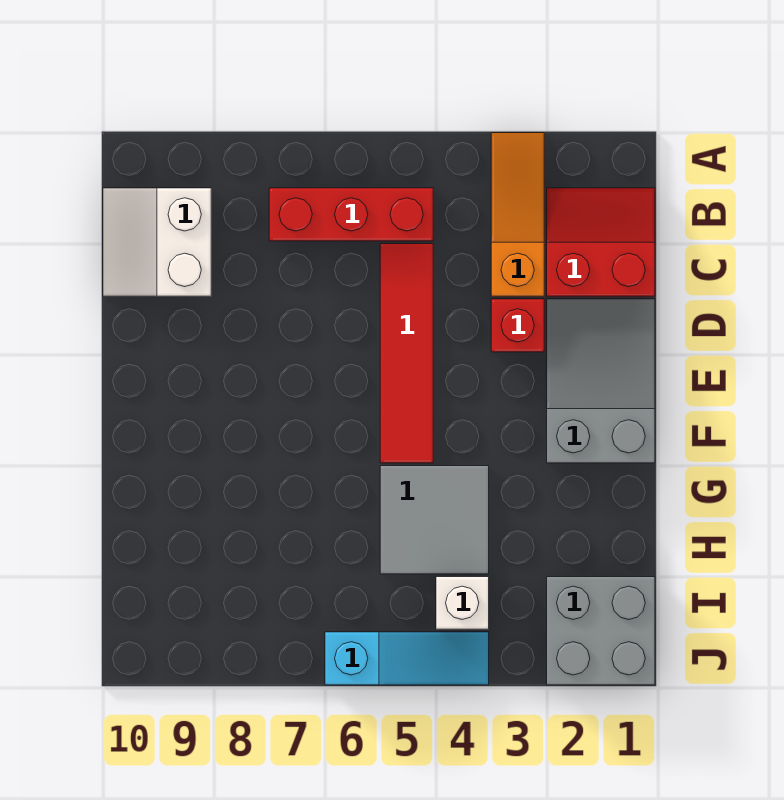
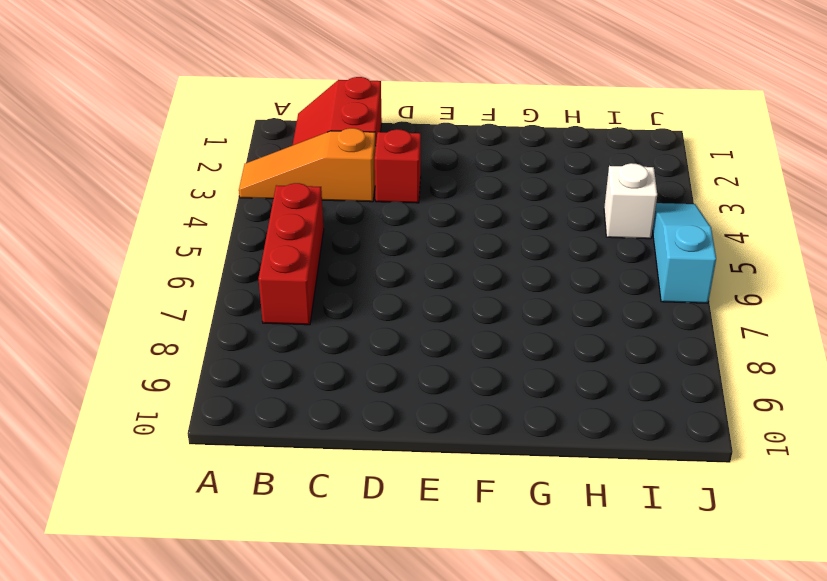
none -> white 2x2 slope [103,188,211,296]
none -> red 1x4 tile [380,244,433,463]

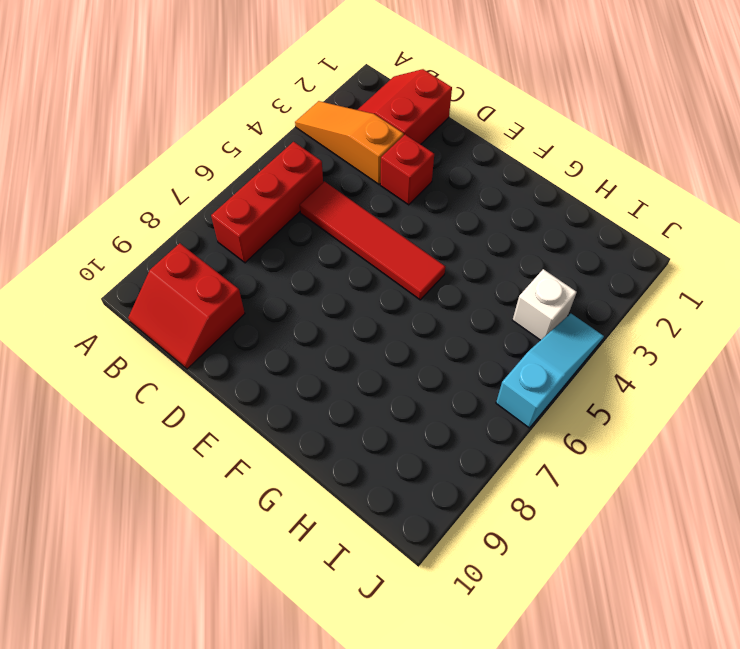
red 2x2 slope [128,243,245,369] -> white 2x2 slope [103,188,211,296]
none -> grey 2x3 slope [547,299,655,463]
none -> grey 2x2 tile [380,466,489,574]

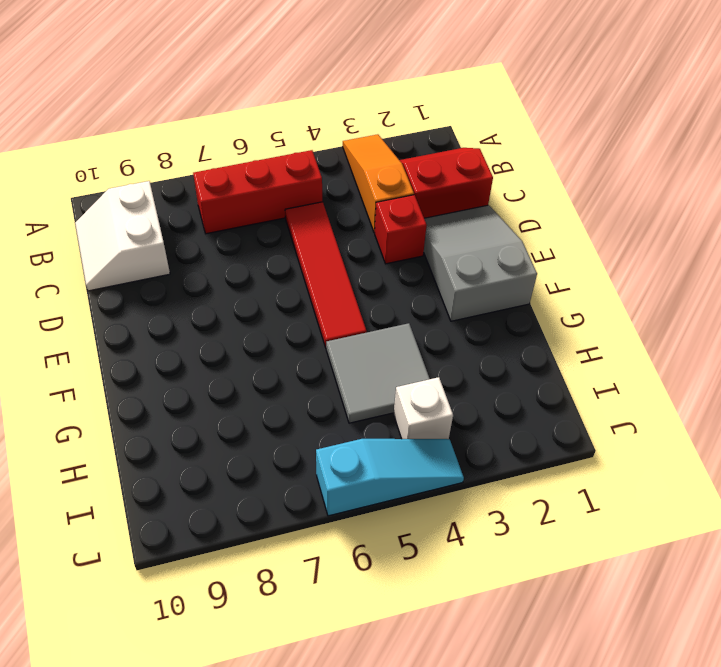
none -> grey 2x2 brick [547,577,655,685]

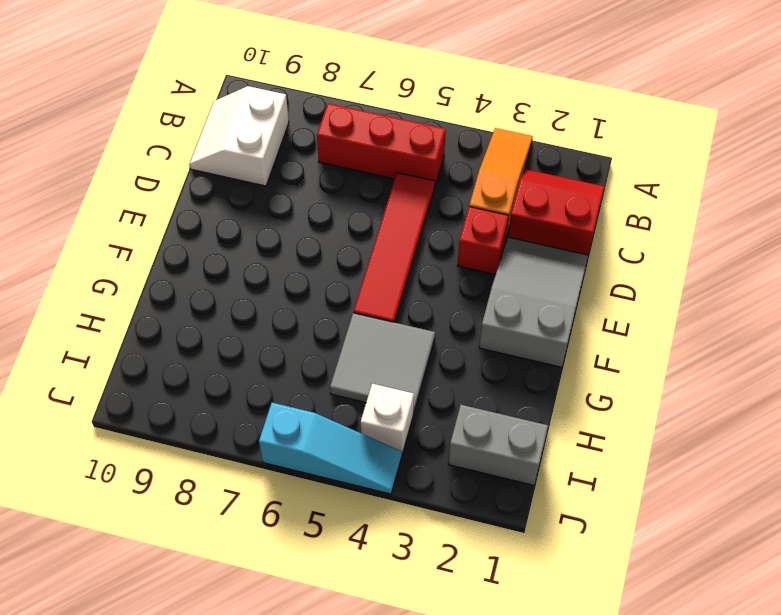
grey 1x2 brick [448,405,548,485] -> grey 2x2 brick [547,577,655,685]

